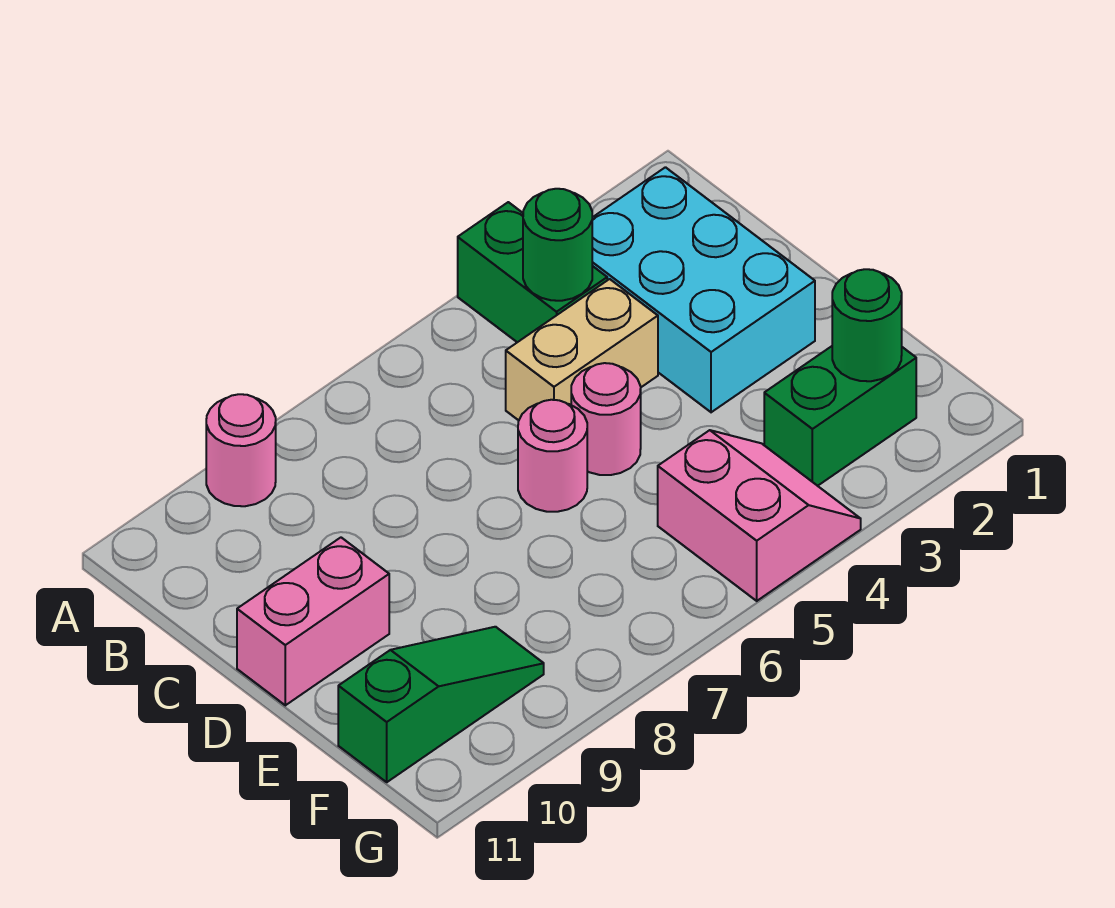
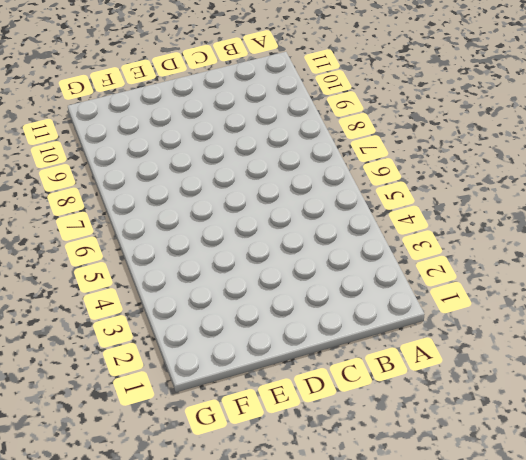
none -> green 1x2 brick [458,202,607,342]
none -> pink 1x1 round brick [206,394,276,506]
none -> cyan 2x3 brick [592,167,815,412]

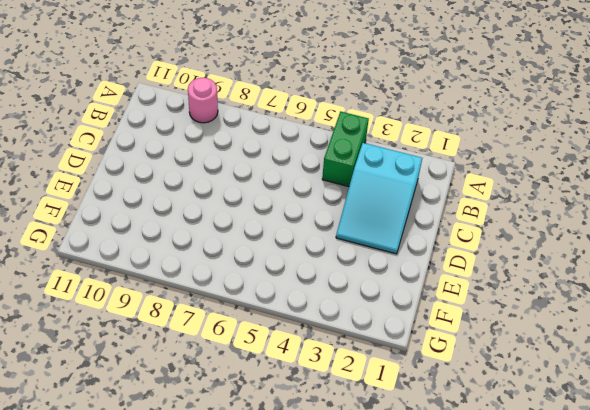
cyan 2x3 slope [336,143,422,254] -> cyan 2x3 brick [592,167,815,412]
none -> tan 1x2 brick [506,279,658,420]
none -> pink 1x1 round brick [571,363,641,475]
none -> pink 1x1 round brick [518,400,587,512]

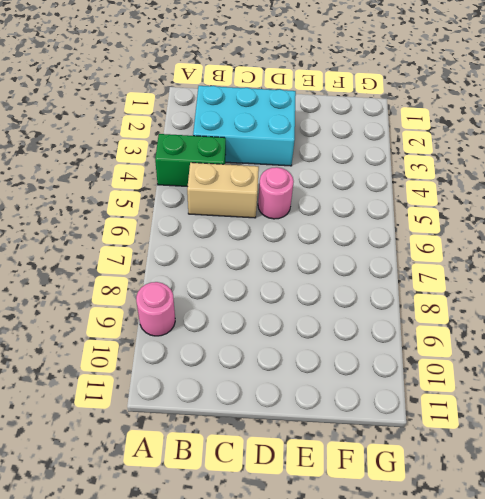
tan 1x2 brick [187,163,259,218] -> tan 1x2 brick turned to [506,279,658,420]
none -> pink 1x1 round brick [518,400,587,512]
none -> pink 1x2 brick [237,538,389,705]
none -> green 1x2 brick [764,346,916,486]

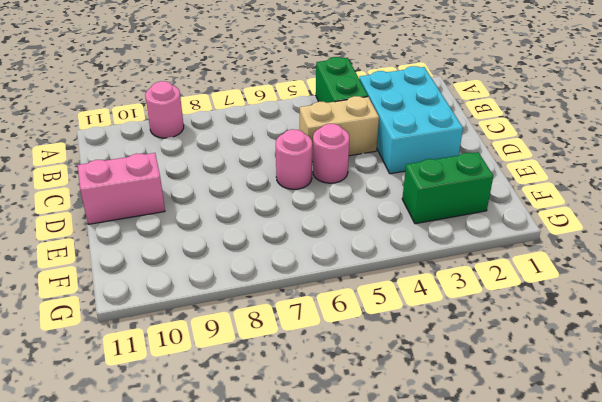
none -> pink 2x2 slope [658,430,861,601]
none -> green 1x3 slope [338,627,544,782]
none -> green 1x1 round brick [523,189,592,301]

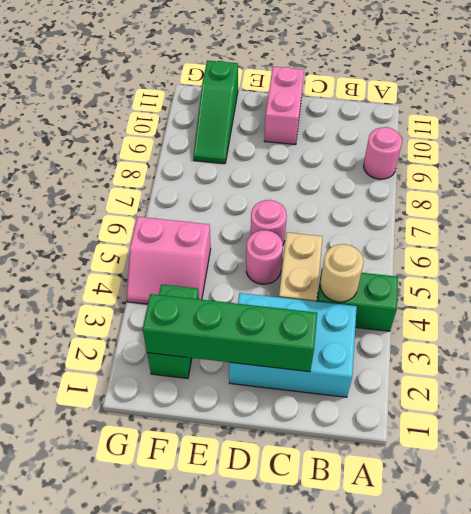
tan 1x1 round brick [320,244,364,302] -> green 1x1 round brick [523,189,592,301]
green 1x4 brick [143,294,317,372] -> green 1x1 round brick [832,269,902,381]

